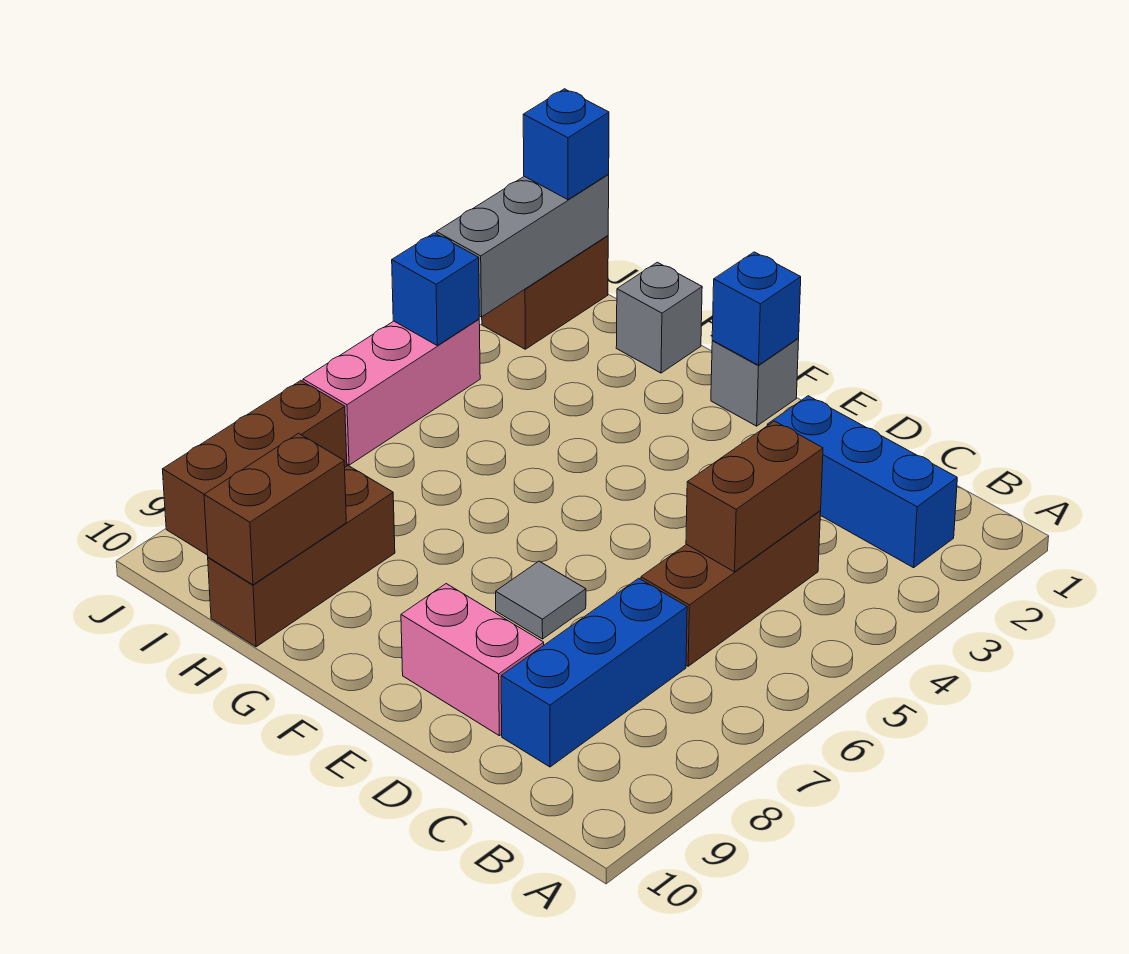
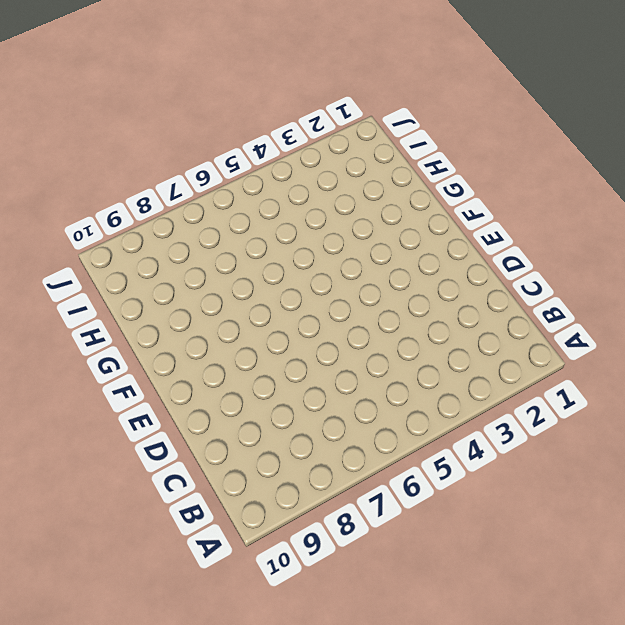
none -> blue 1x3 brick [767,396,957,568]
none -> brown 1x3 brick [641,511,821,666]
none -> blue 1x3 brick [501,578,687,767]

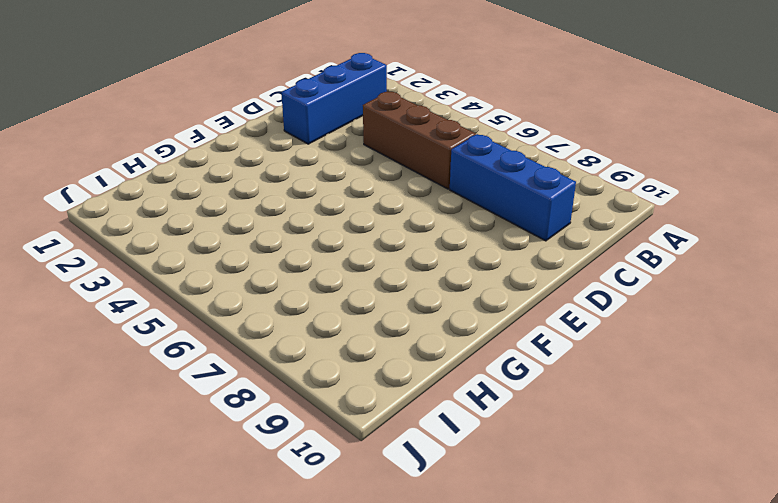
none -> pink 1x2 brick [401,584,544,736]
none -> grey 1x1 tile [496,561,586,639]
none -> grey 1x1 brick [711,339,799,426]

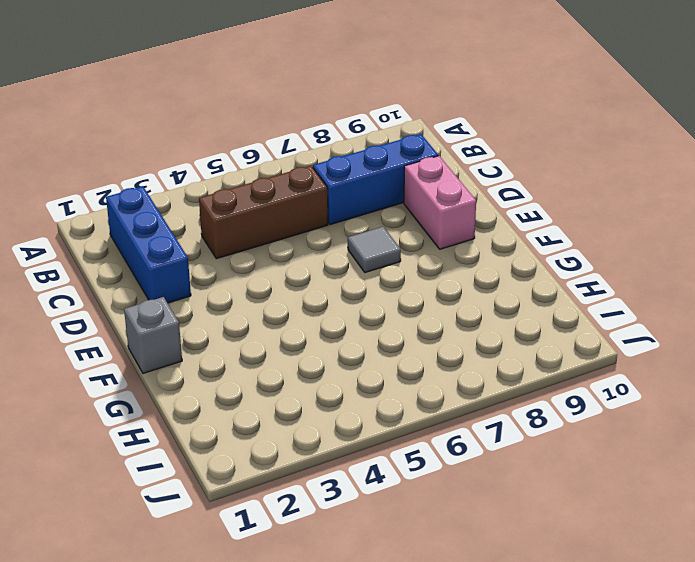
none -> grey 1x1 brick [616,262,702,373]
none -> brown 1x3 brick [208,466,395,647]
none -> brown 1x2 brick [482,236,608,349]

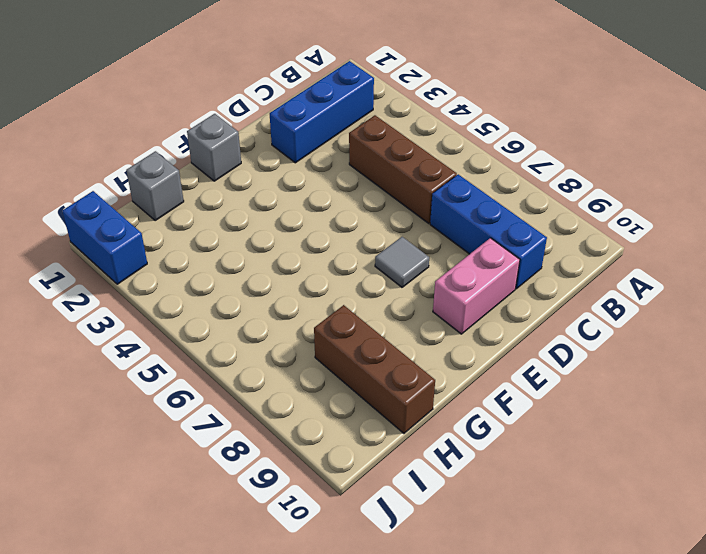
blue 1x2 brick [62,191,147,284] -> brown 1x2 brick [482,236,608,349]
none -> pink 1x3 brick [303,319,480,465]
none -> brown 1x3 brick [163,381,347,555]
none -> brown 1x2 brick [686,421,823,572]

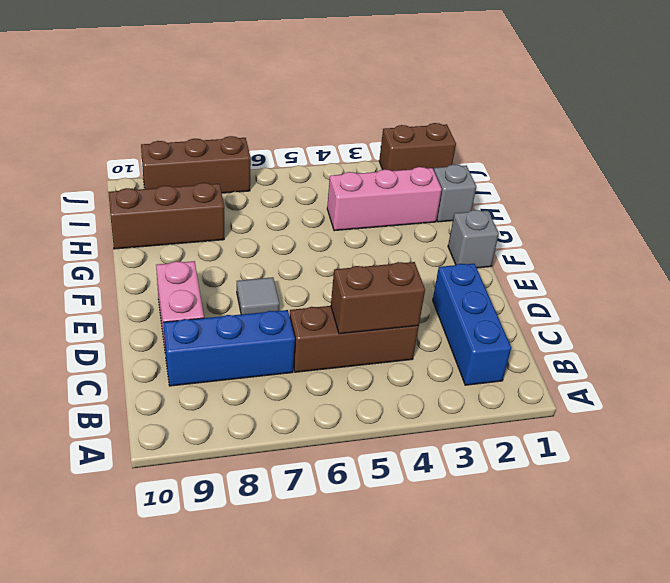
pink 1x3 brick [327,167,442,231] -> pink 1x3 brick moved to [303,319,480,465]
none -> blue 1x1 brick [712,252,801,365]
none -> brown 1x2 brick [204,433,346,585]
none -> grey 1x3 brick [436,175,609,317]

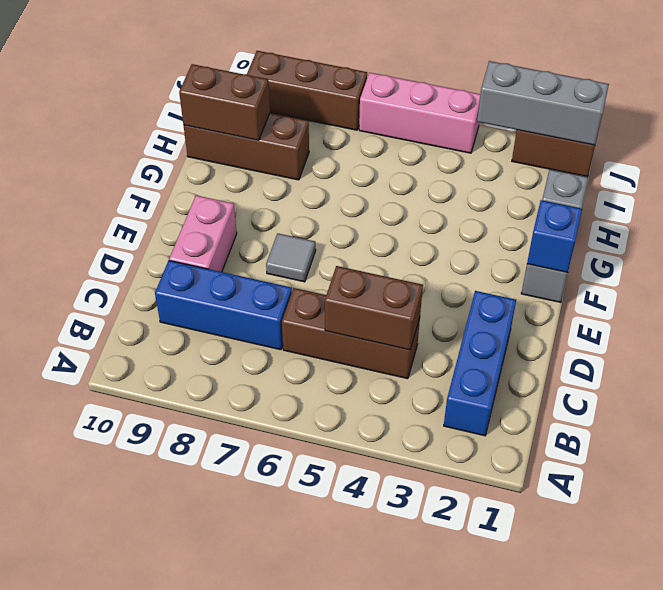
none -> blue 1x1 brick [392,233,479,345]
none -> blue 1x1 brick [523,89,609,200]

